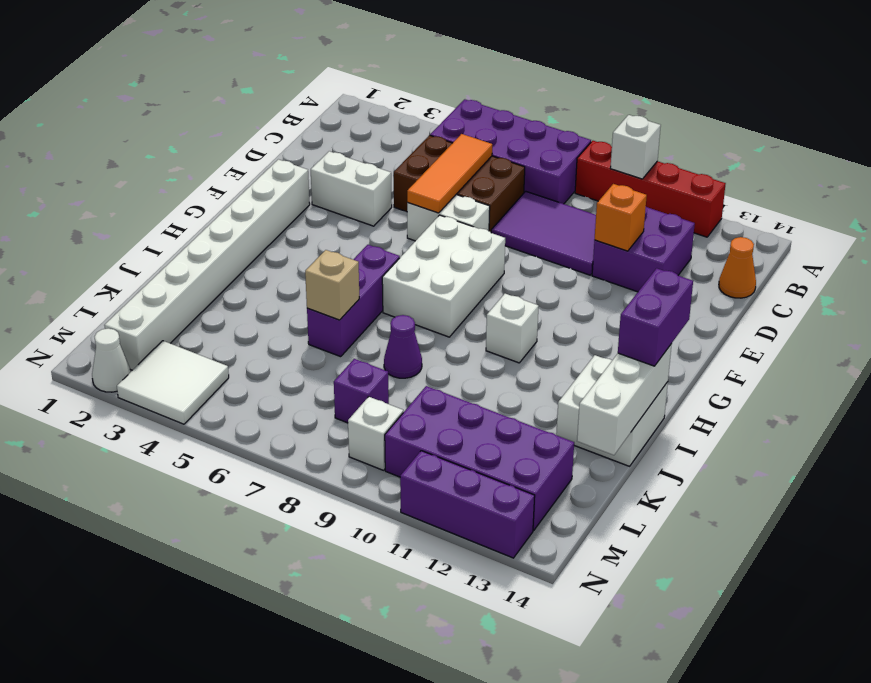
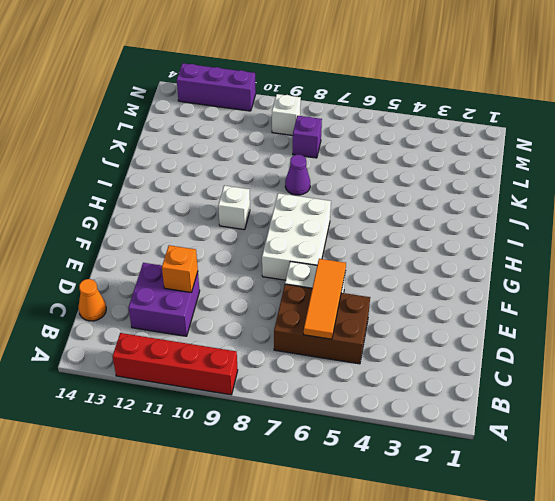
none -> purple 2x4 brick [430,99,591,204]
none -> purple 2x3 tile [491,191,596,275]
none -> white 1x2 brick [311,151,392,226]

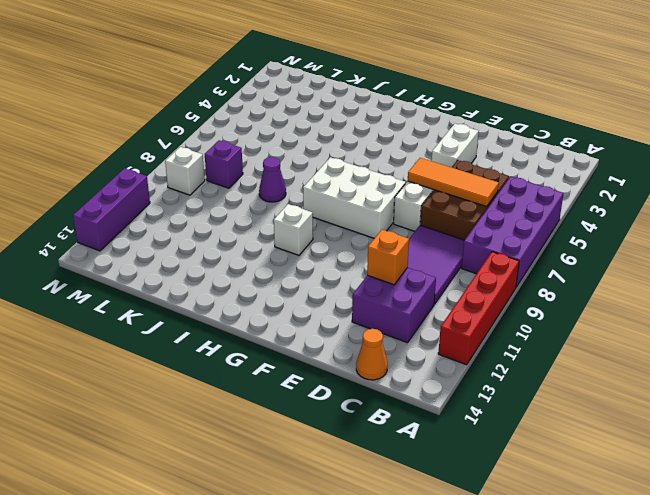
none -> white 1x8 brick [104,159,310,370]
none -> purple 1x3 brick [307,245,400,357]
none -> white 2x2 brick [556,355,668,466]

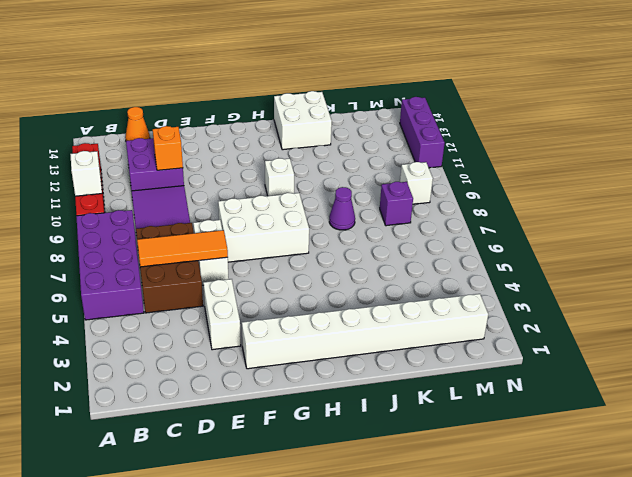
none -> purple 1x3 brick [307,245,400,357]
none -> purple 2x4 brick [385,386,574,531]
none -> white 2x2 tile [117,341,229,424]

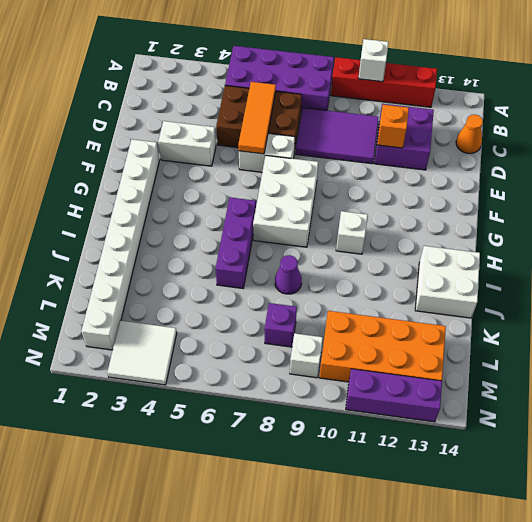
orange 2x4 brick [319,311,446,382] -> purple 2x4 brick [385,386,574,531]
none -> white 1x1 cone [92,328,131,392]
none -> white 1x3 brick [577,344,672,455]
none -> tan 1x1 brick [305,250,359,320]

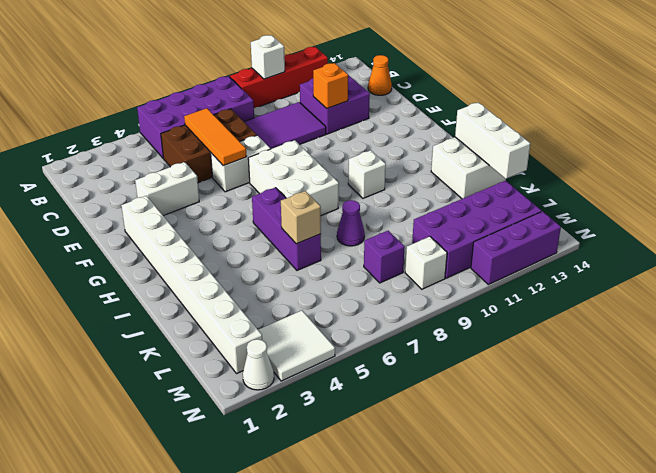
none -> purple 1x2 brick [618,268,693,366]

